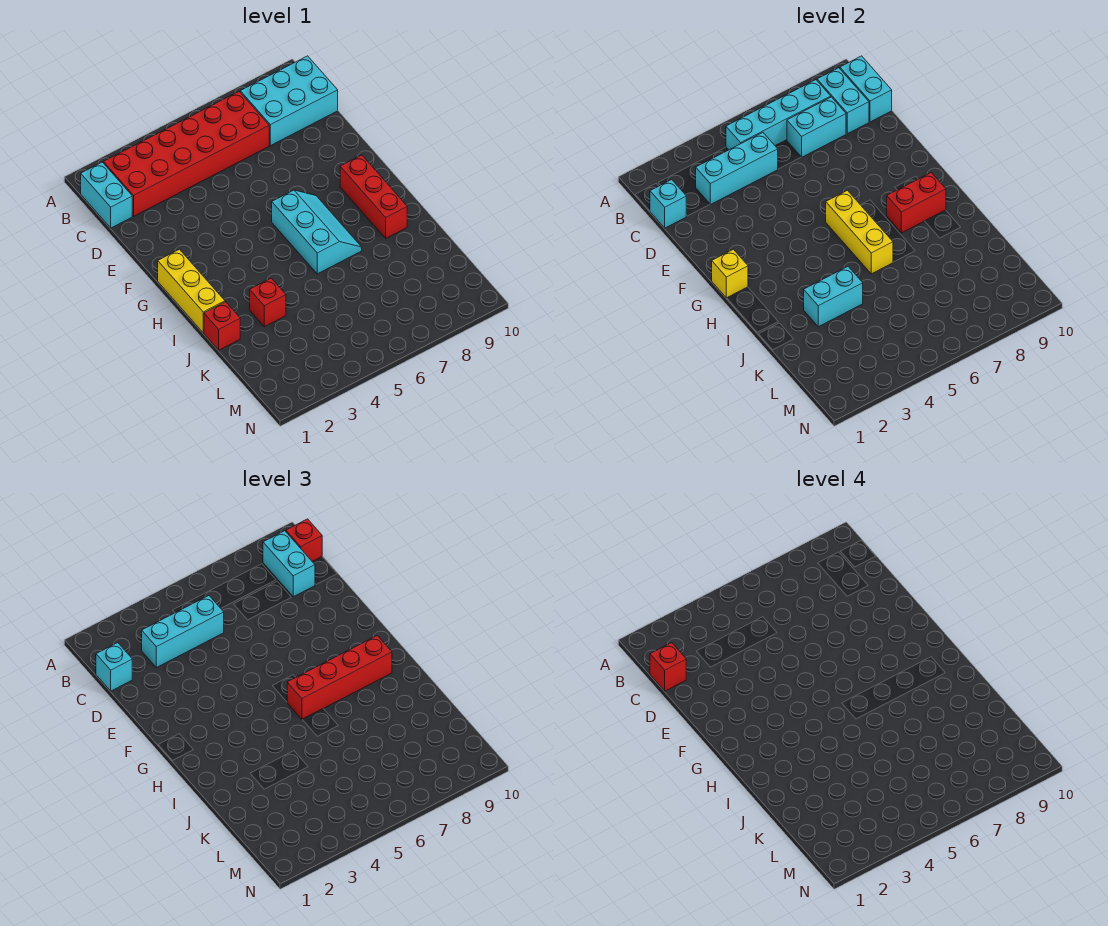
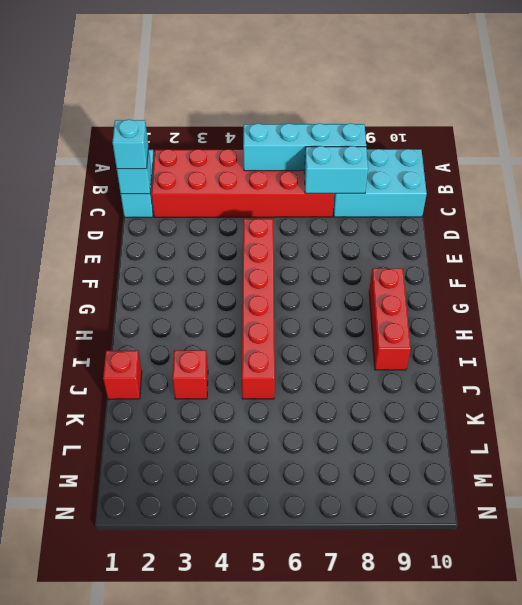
red 1x6 brick [242,219,275,399] -> none
none -> yellow 1x3 brick [158,249,225,333]
none -> cyan 2x3 slope [272,190,362,274]
none -> cyan 1x2 brick [817,68,869,134]

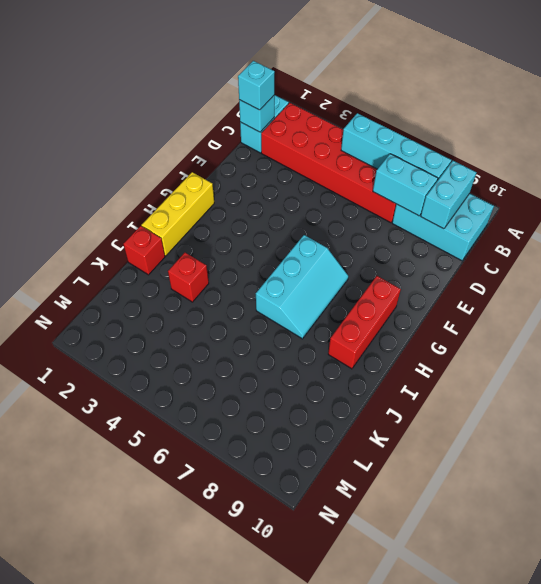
none -> cyan 1x2 brick [840,56,892,122]
none -> cyan 1x3 brick [696,133,778,205]
none -> yellow 1x1 brick [712,249,748,298]

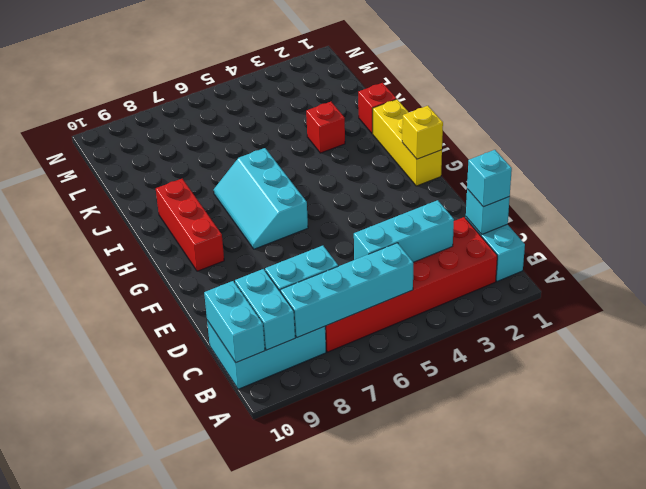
none -> yellow 1x3 brick [826,190,893,274]
none -> red 1x2 brick [887,173,946,233]
none -> cyan 1x2 brick [804,267,863,327]

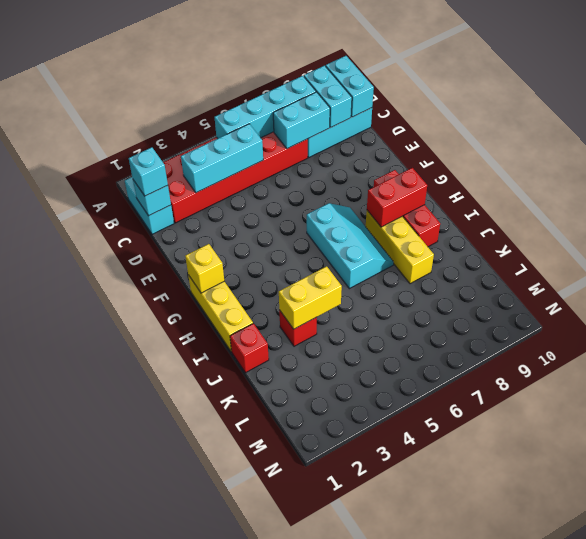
yellow 1x3 brick [366,211,434,284] -> yellow 1x3 brick moved to [826,190,893,274]
yellow 1x2 brick [279,266,342,329] -> cyan 1x2 brick [804,267,863,327]
none -> cyan 1x2 brick [263,531,315,597]
none -> red 1x1 brick [286,519,322,561]
none -> cyan 1x3 brick [142,596,224,668]

